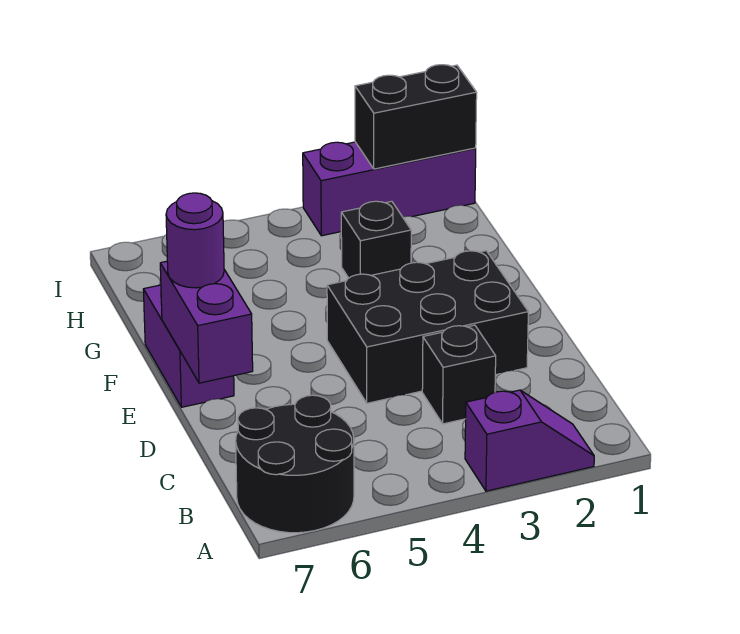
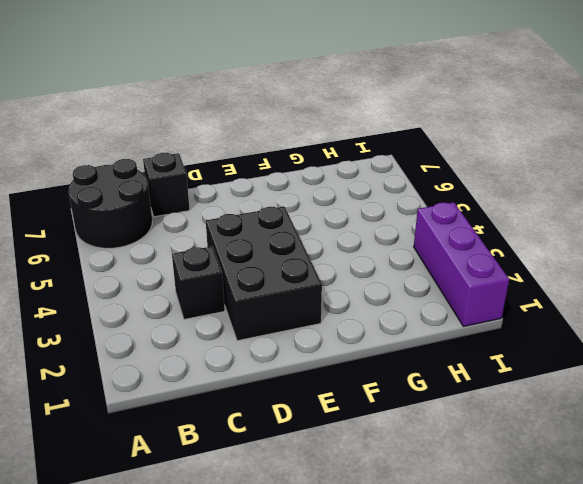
black 1x1 brick [143,153,190,217] -> black 1x1 brick moved to [341,201,411,278]
none -> purple 1x2 slope [465,390,594,491]
none -> purple 1x2 brick [143,285,234,407]

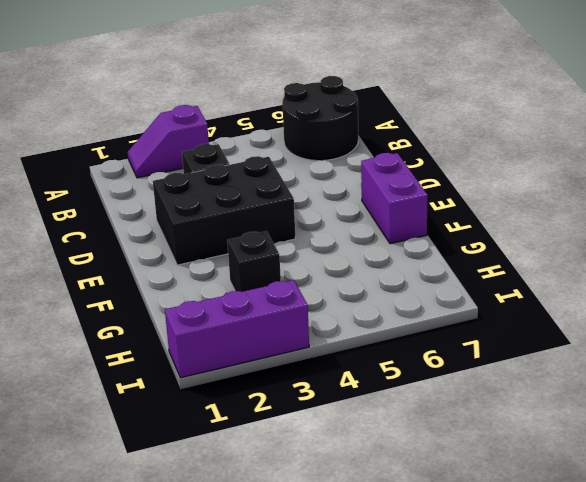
none -> purple 1x2 brick [160,261,253,383]
none -> black 1x2 brick [355,65,477,169]

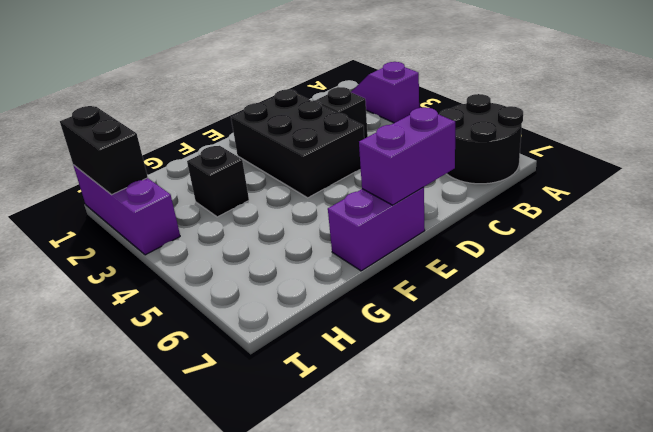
none -> purple 1x1 round brick [166,193,224,288]

